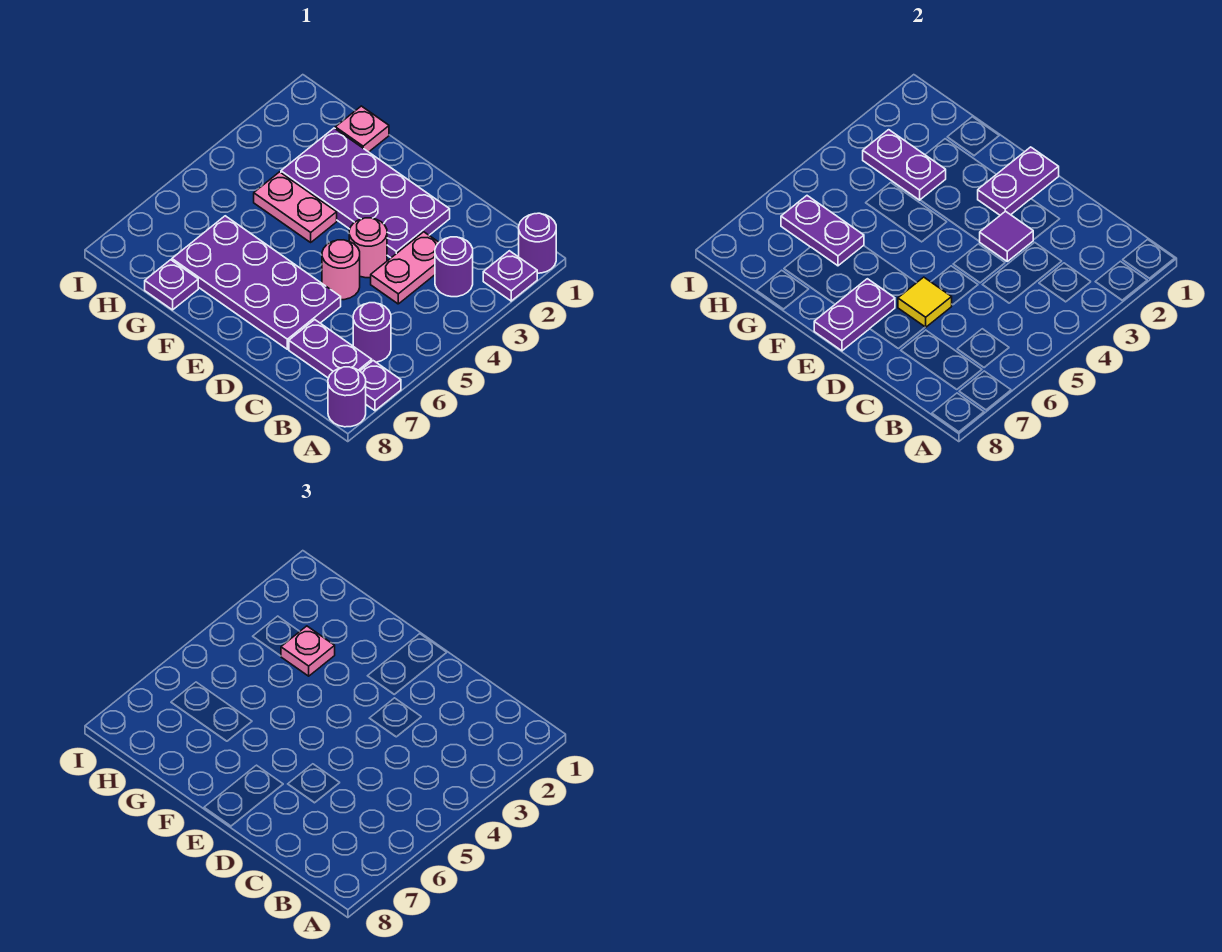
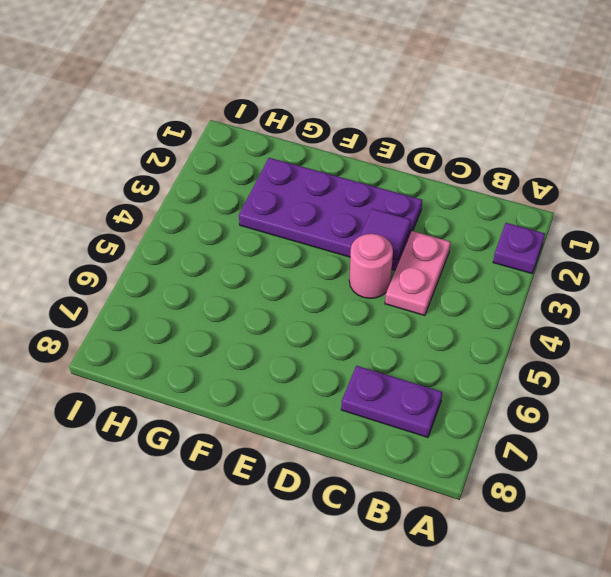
none -> purple 1x1 round brick [519,213,556,273]
none -> purple 1x1 plate [360,361,401,411]
none -> purple 1x1 round brick [328,367,366,427]

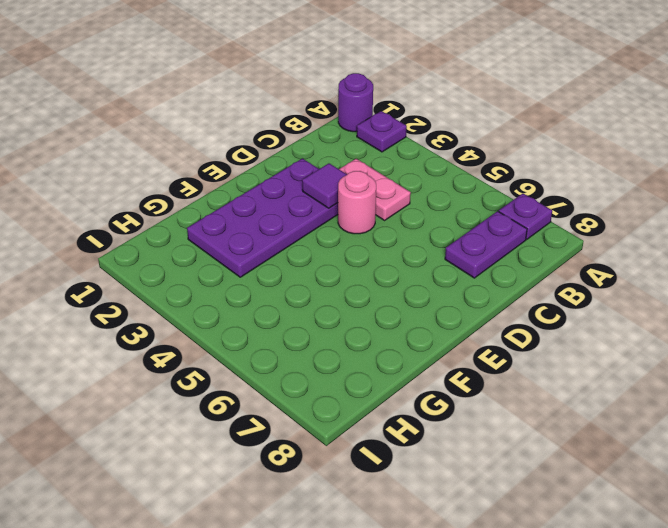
none -> purple 1x1 round brick [328,367,366,427]
none -> purple 1x1 round brick [435,237,473,297]
none -> purple 1x1 round brick [353,303,391,362]

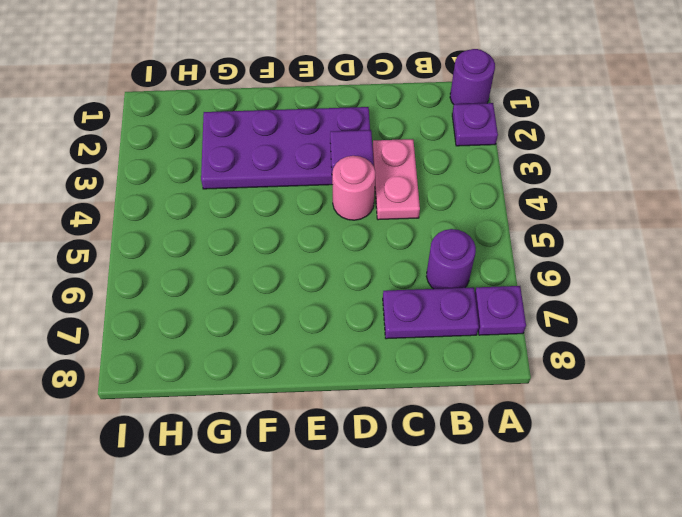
none -> purple 1x1 round brick [328,367,366,427]
none -> purple 1x1 round brick [435,237,473,297]
none -> pink 1x1 round brick [322,240,360,300]

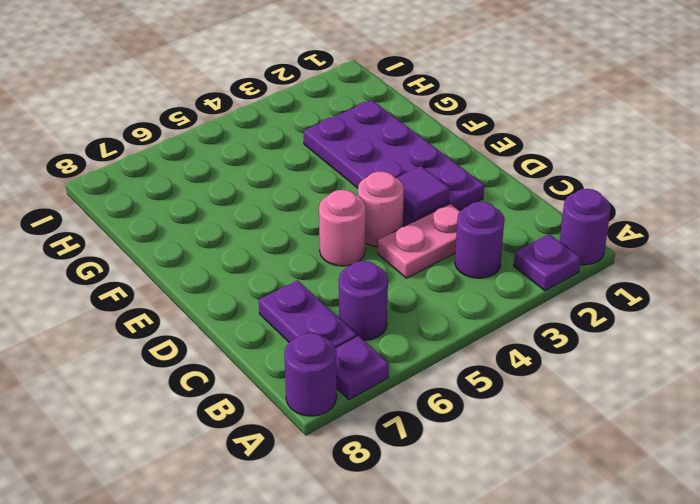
none -> purple 2x4 plate [172,216,341,349]
none -> pink 1x2 plate [254,172,337,242]
none -> pink 1x1 plate [335,106,389,152]

